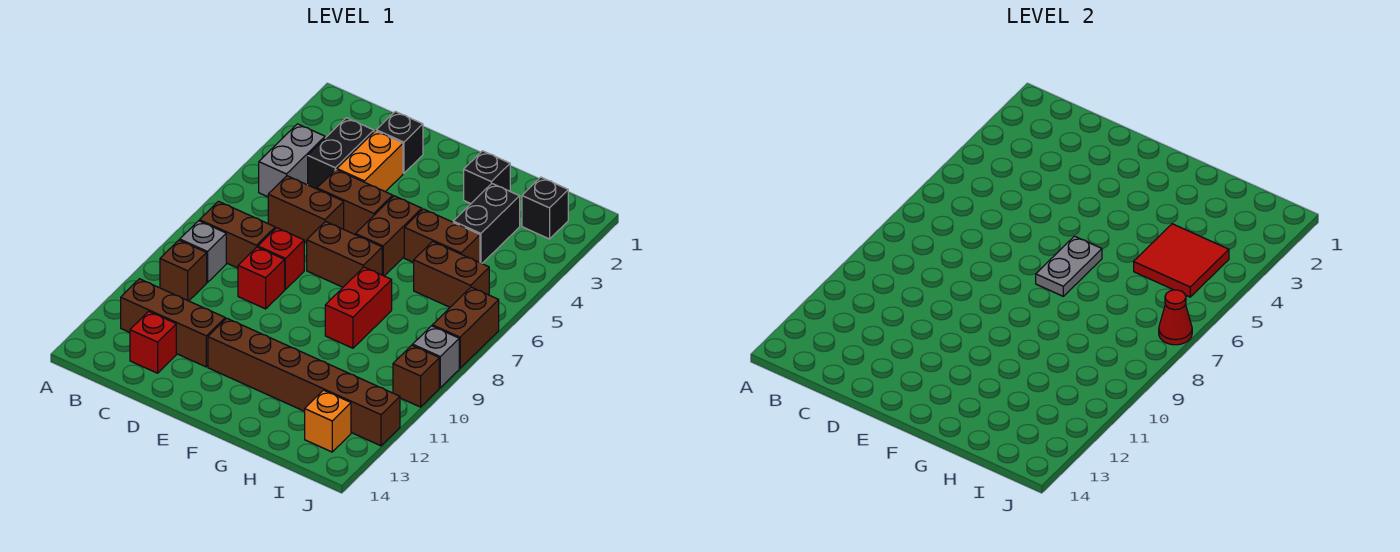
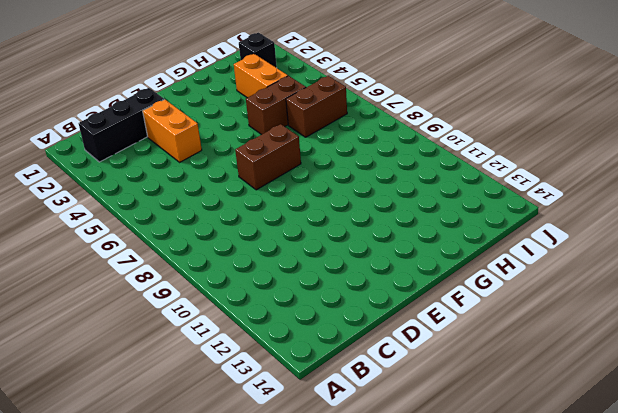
black 1x3 brick [79,88,164,162] -> black 1x1 brick [376,112,423,173]
orange 1x2 brick [234,54,288,98] -> black 1x2 brick [453,184,520,263]
none -> grey 1x2 brick [259,124,325,197]
none -> brown 1x2 brick [200,201,275,268]
none -> grey 1x1 brick [180,221,226,283]

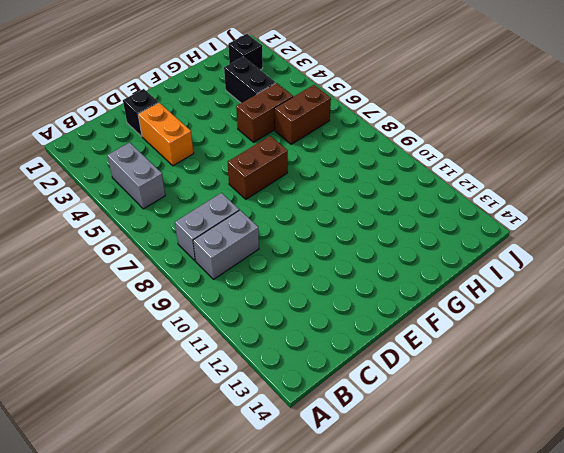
grey 1x2 brick [175,193,239,261] -> brown 1x2 brick [200,201,275,268]
grey 1x2 brick [193,210,259,279] -> grey 1x1 brick [180,221,226,283]
none -> brown 1x1 brick [160,240,207,301]
none -> brown 1x3 brick [121,279,225,367]
none -> black 1x2 brick [308,118,374,189]

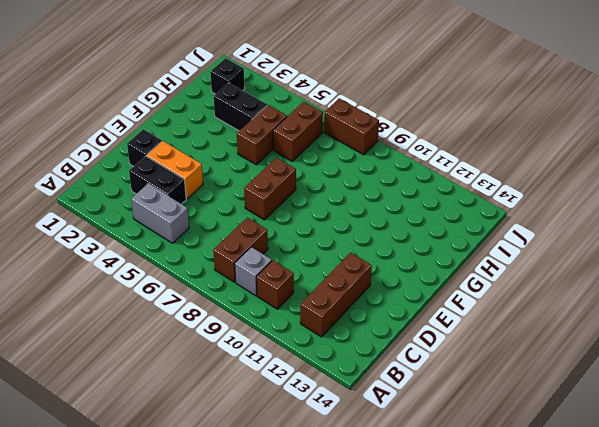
none -> brown 1x2 brick [268,176,344,243]
none -> red 1x1 brick [130,311,176,373]
none -> brown 1x2 brick [317,170,393,235]

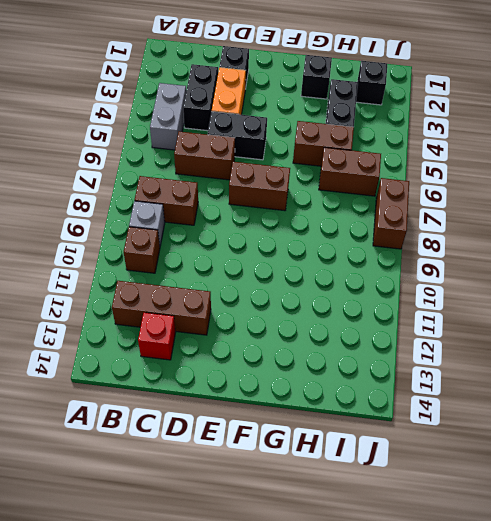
black 1x2 brick [208,112,267,160] -> brown 1x2 brick [317,170,393,235]
none -> red 1x1 brick [258,228,304,289]
none -> red 1x1 brick [238,247,285,309]
none -> brown 1x6 brick [208,318,400,446]

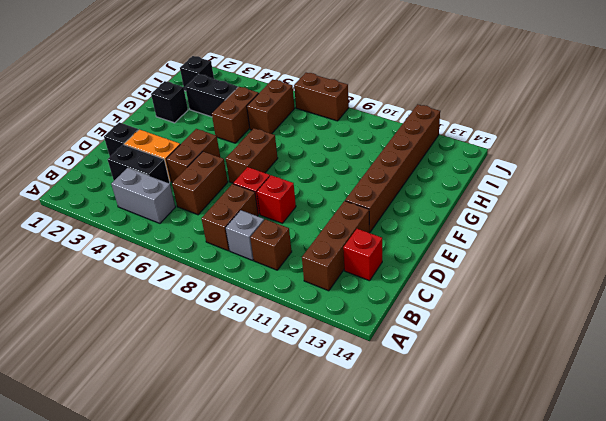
none -> brown 1x2 brick [356,196,422,276]
none -> red 1x2 brick [325,267,392,348]
none -> orange 1x1 brick [305,390,351,452]

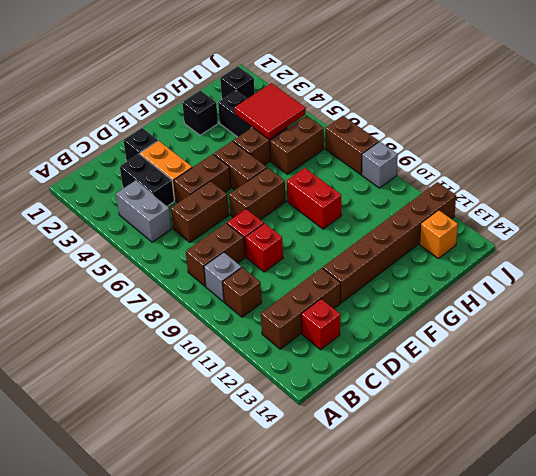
none -> brown 1x1 brick [393,345,439,407]
none -> grey 1x2 plate [1036,236,1102,296]
none -> red 1x1 cone [1159,290,1192,345]

